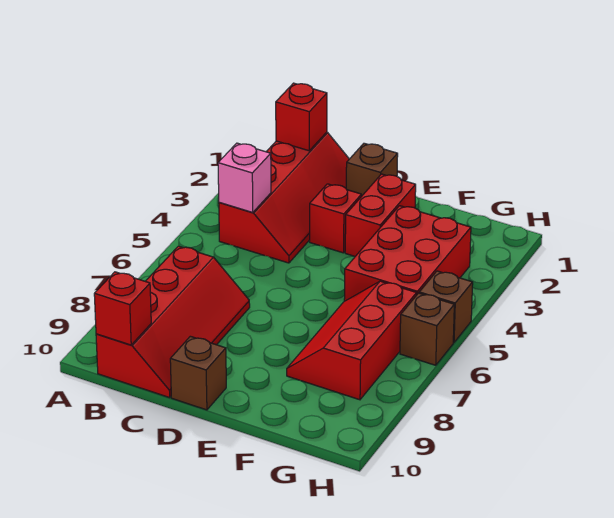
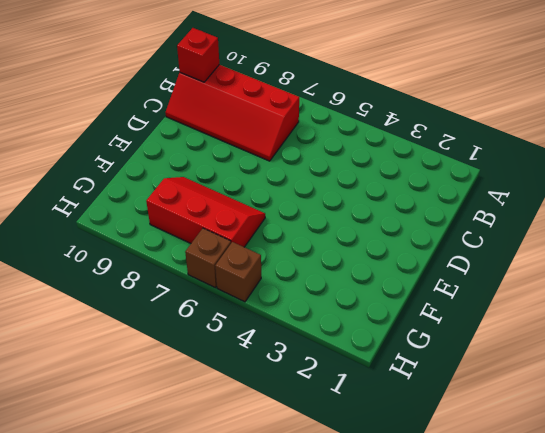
none -> red 2x4 slope [219,132,349,263]
none -> brown 1x1 brick [346,143,398,197]
none -> red 1x1 brick [310,184,361,253]

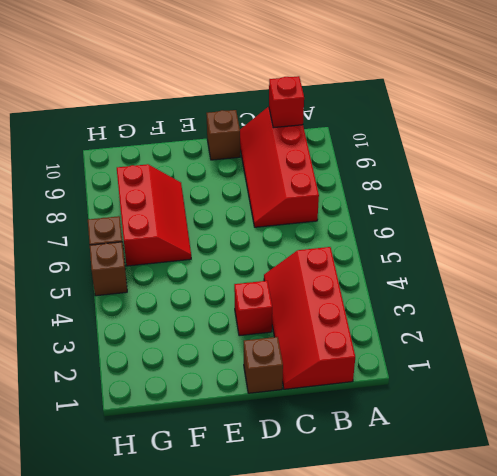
none -> red 1x2 brick [345,174,416,256]
none -> red 2x3 brick [344,206,471,301]
none -> red 1x1 brick [276,83,327,151]

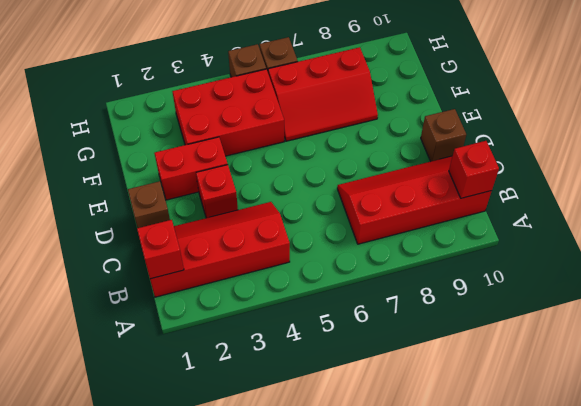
none -> pink 1x1 brick [218,143,271,212]

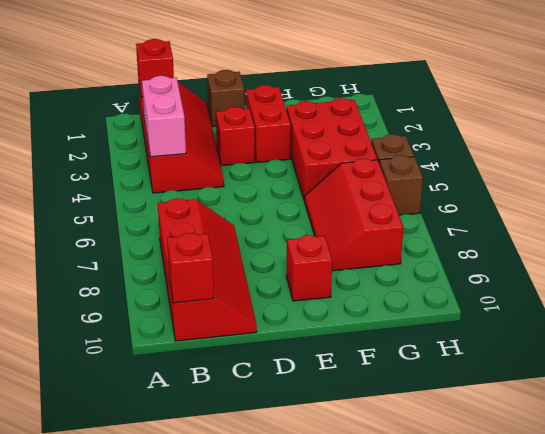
pink 1x2 brick [142,76,186,157] -> pink 1x1 brick [218,143,271,212]
red 1x1 brick [286,235,332,301] -> none
none -> brown 1x1 brick [170,336,226,410]

